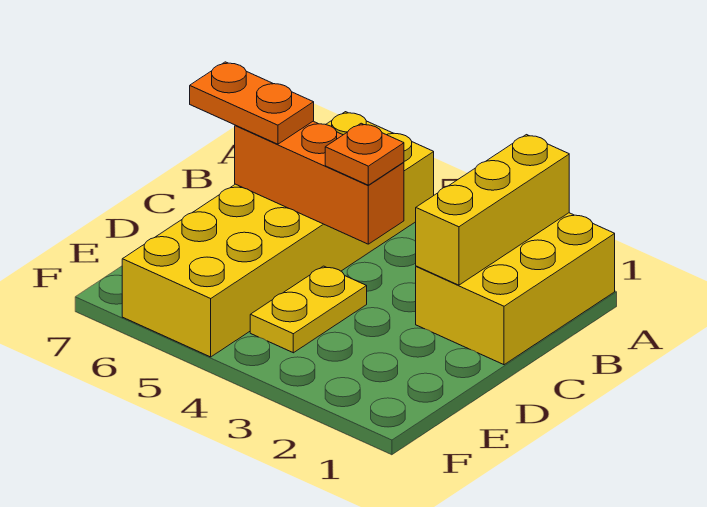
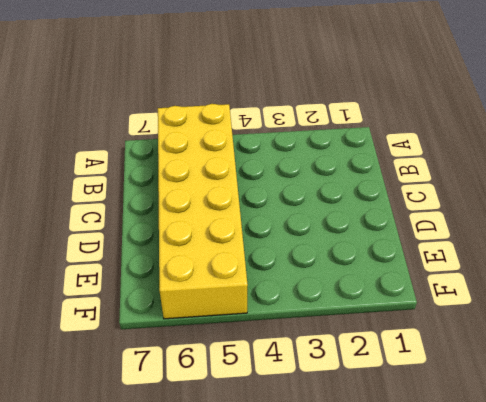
none -> yellow 2x3 brick [416,213,615,365]
none -> yellow 1x2 plate [250,266,367,353]

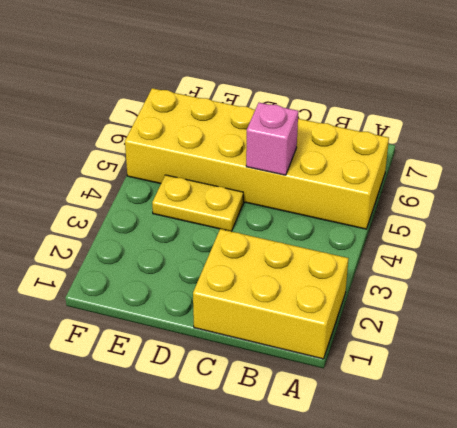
pink 1x1 brick [246,103,298,175] -> orange 1x3 brick [235,121,404,244]
none -> yellow 1x3 brick [416,135,569,285]
none -> orange 1x1 plate [325,123,404,185]

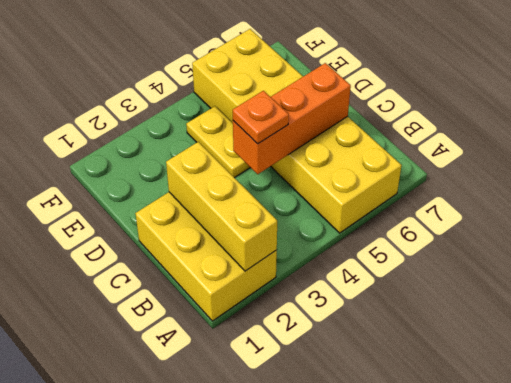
none -> orange 1x2 plate [190,62,314,144]

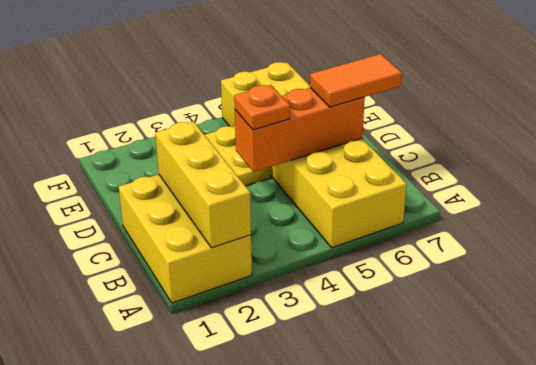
orange 1x2 tile [310,54,402,107] -> orange 1x2 plate [190,62,314,144]

